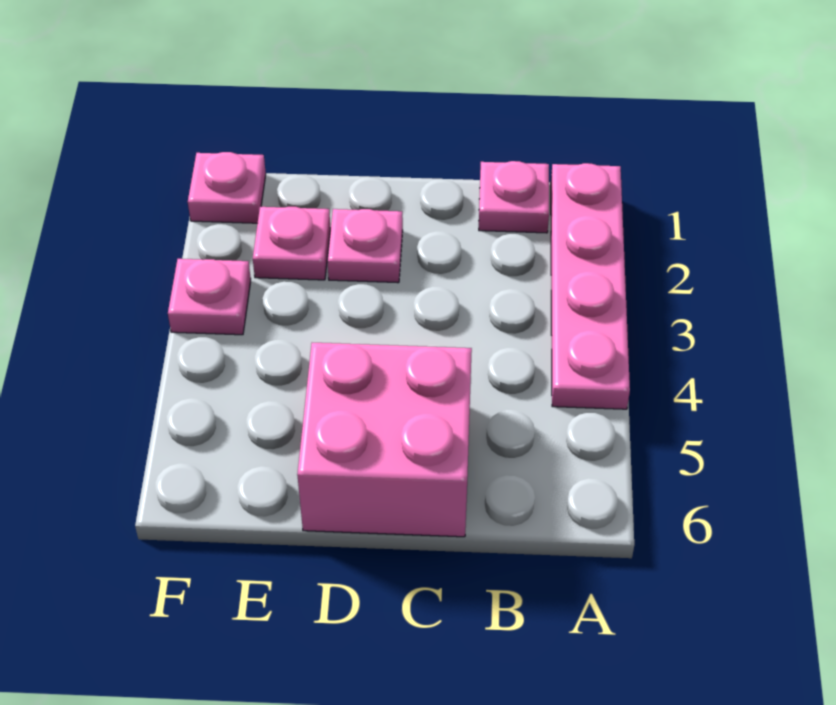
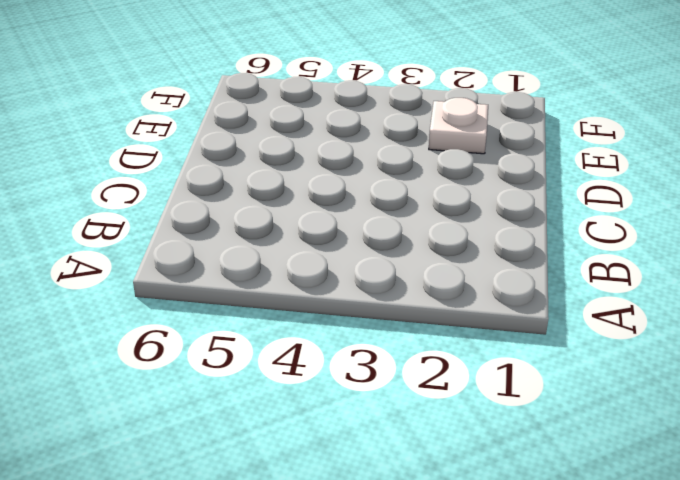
white 1x1 plate [429,98,488,154] -> pink 1x1 plate [253,207,330,280]
none -> pink 1x4 plate [551,163,630,409]
none -> pink 1x1 plate [479,161,549,233]

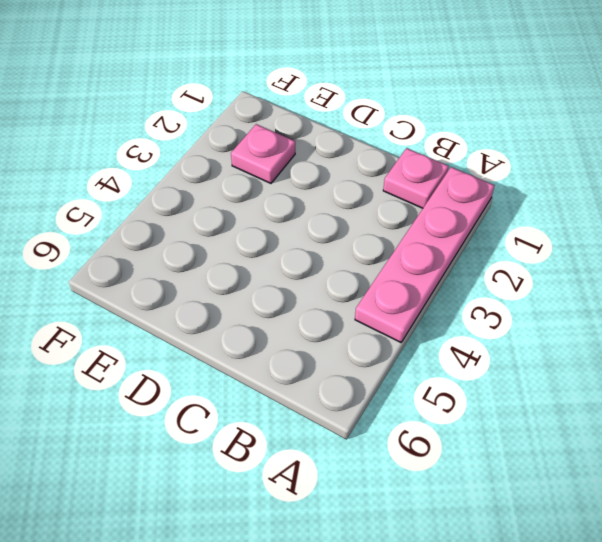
none -> pink 2x2 brick [297,343,472,537]
none -> pink 1x1 plate [327,209,403,283]

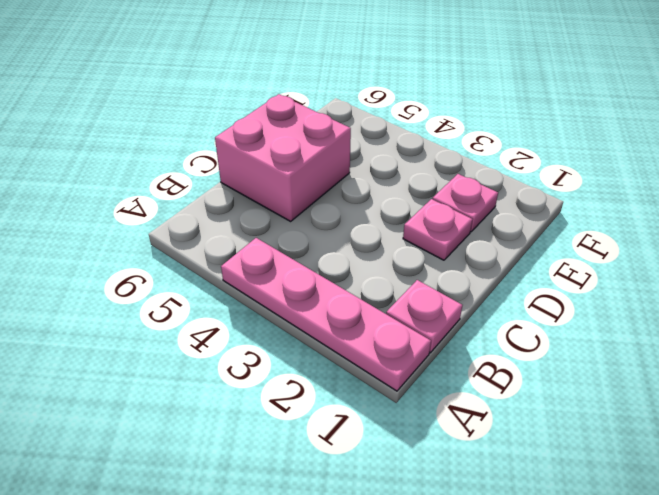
none -> pink 1x1 plate [188,152,266,223]
none -> pink 1x1 plate [168,259,251,335]

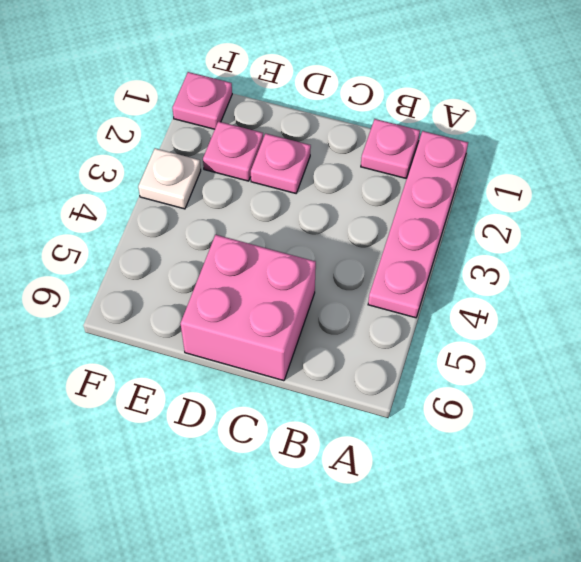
white 1x1 plate [138,148,201,209] -> pink 1x1 plate [168,259,251,335]

